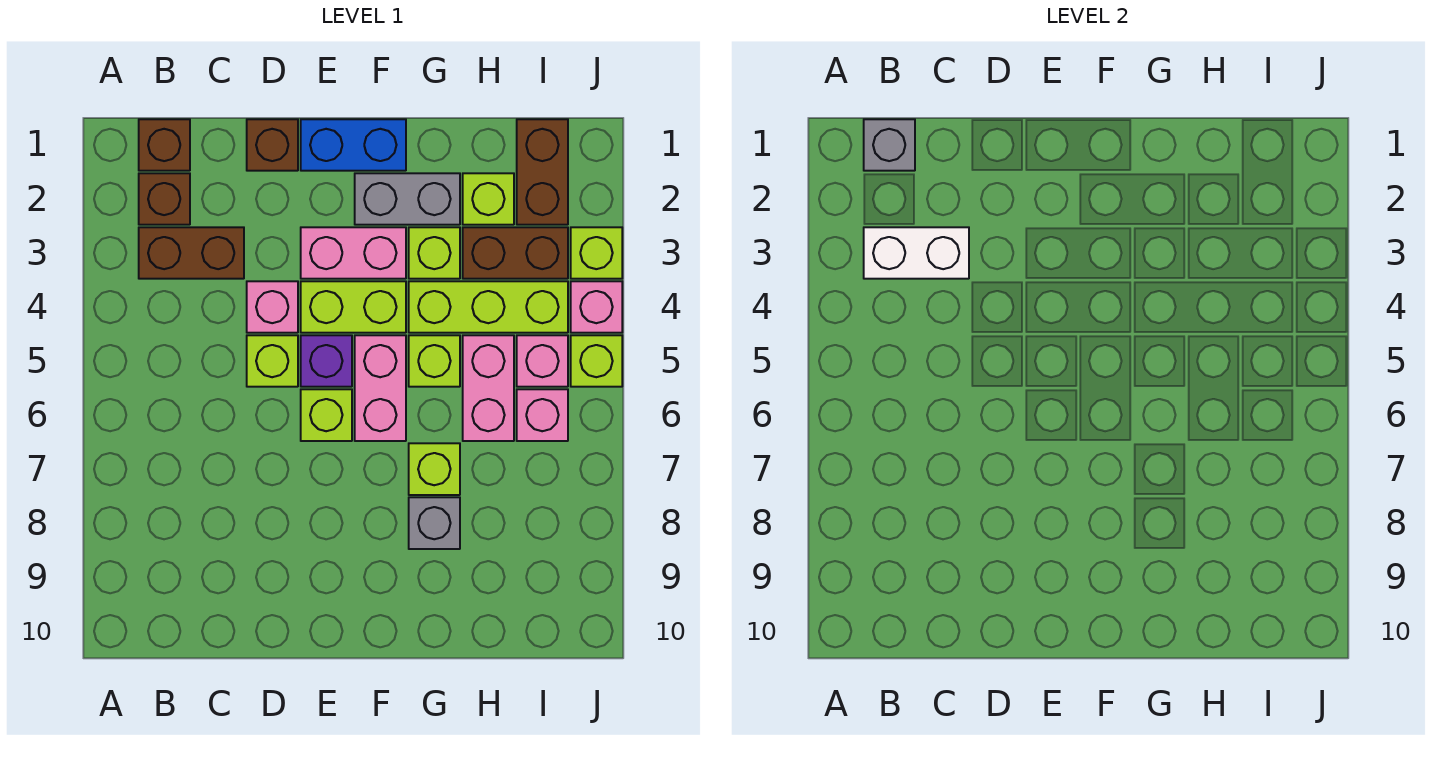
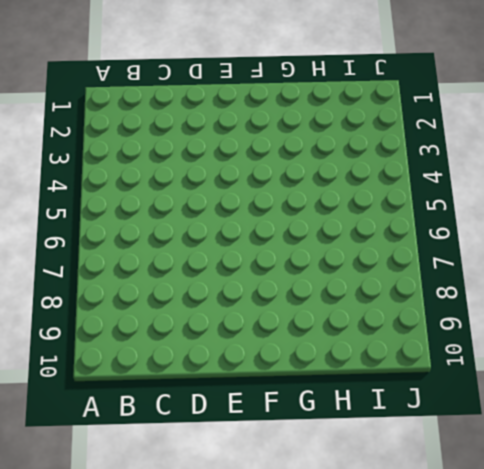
none -> brown 1x1 brick [139,119,190,171]
none -> brown 1x1 brick [139,173,190,225]
none -> brown 1x2 brick [139,227,244,279]

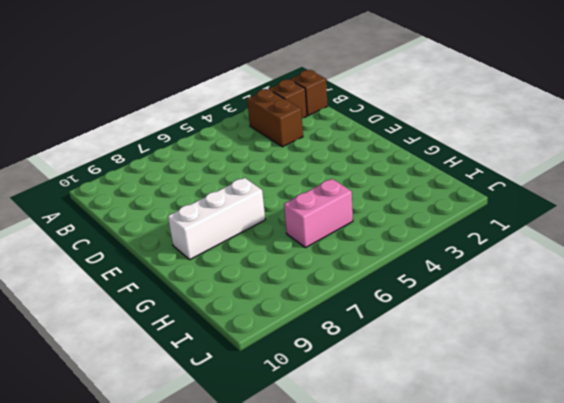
white 1x3 brick [168,178,265,259] -> none
none -> brown 1x1 brick [247,119,298,171]
none -> pink 1x1 brick [247,281,298,333]
none -> lime 1x1 brick [247,335,298,387]

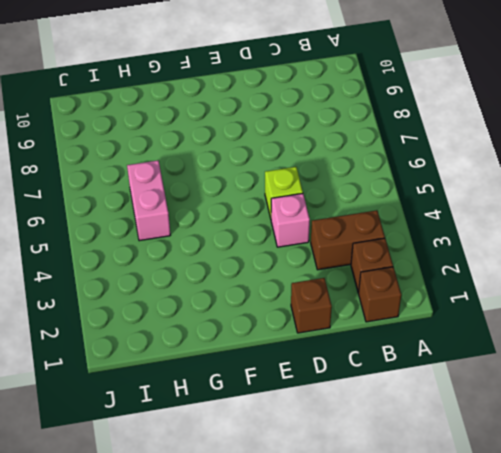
none -> blue 1x2 brick [301,119,406,171]
none -> pink 1x2 brick [301,227,406,279]
none -> lime 1x2 brick [301,281,406,333]

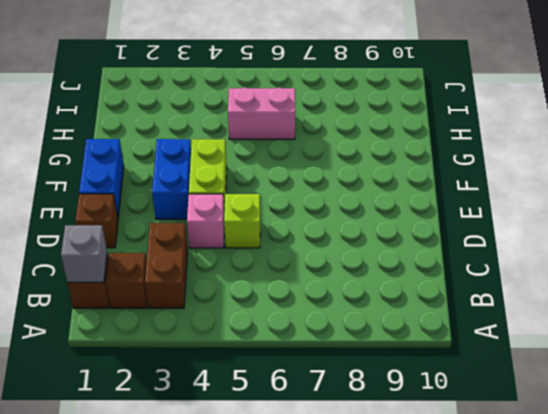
blue 1x2 brick [152,139,191,219] -> pink 1x2 brick [301,227,406,279]
none -> purple 1x1 brick [301,335,352,387]
none -> lime 1x1 brick [301,389,352,441]
none -> grey 1x2 brick [355,173,460,225]

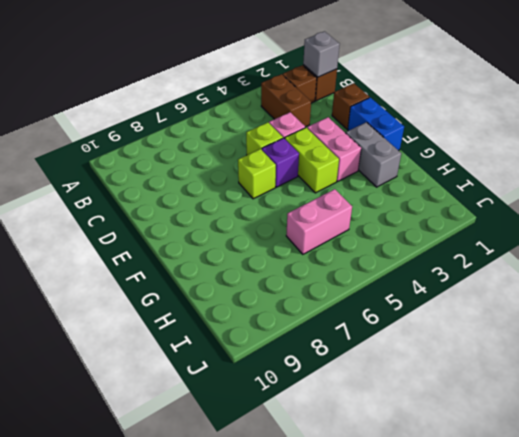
none -> pink 1x2 brick [355,335,406,441]
none -> lime 1x1 brick [409,227,460,279]
none -> lime 1x3 brick [409,281,568,333]

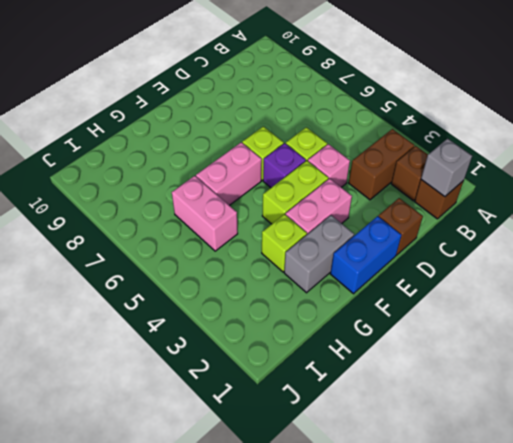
pink 1x2 brick [196,142,262,205] -> pink 1x2 brick turned to [355,335,406,441]
none -> lime 1x3 brick [409,281,568,333]
none -> lime 1x1 brick [409,335,460,387]
none -> lime 1x1 brick [409,443,460,495]

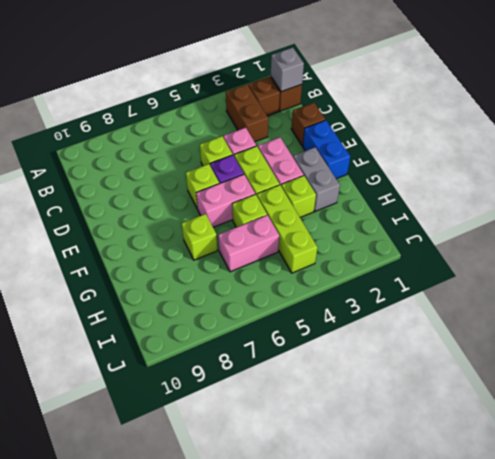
none -> grey 1x1 brick [409,497,460,549]
none -> lime 1x1 brick [463,173,514,225]
none -> brown 1x2 brick [463,227,568,279]

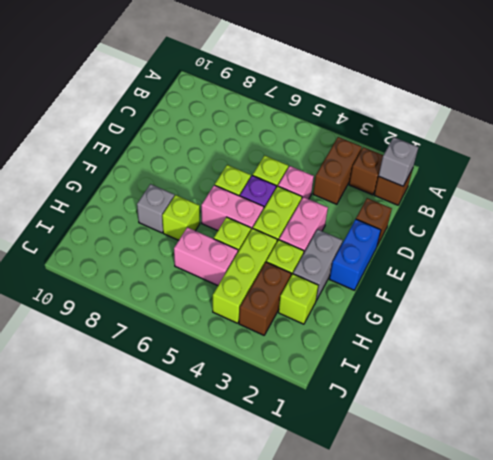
none -> brown 1x2 brick [517,119,568,225]
none -> pink 1x1 brick [517,335,568,387]
none -> pink 1x1 brick [517,389,568,441]

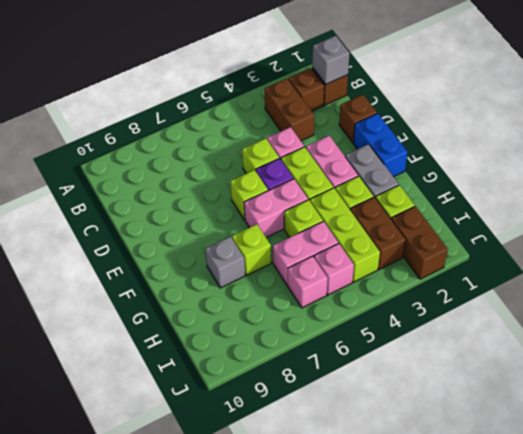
brown 1x2 brick [391,206,448,279] -> brown 1x2 brick turned to [517,119,568,225]
none -> lime 1x1 brick [571,227,622,279]
none -> pink 1x1 brick [571,281,622,333]
none -> lime 1x1 brick [571,335,622,387]

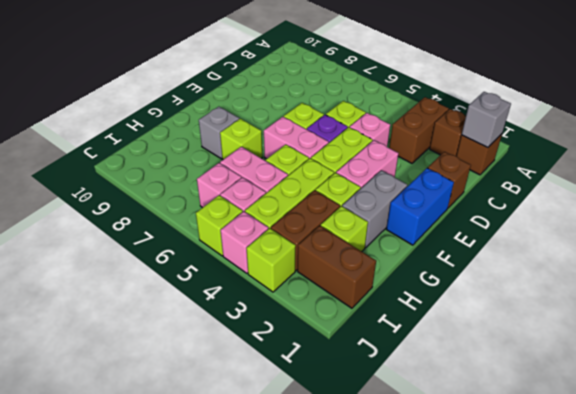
none -> white 1x2 brick [864,227,969,279]

